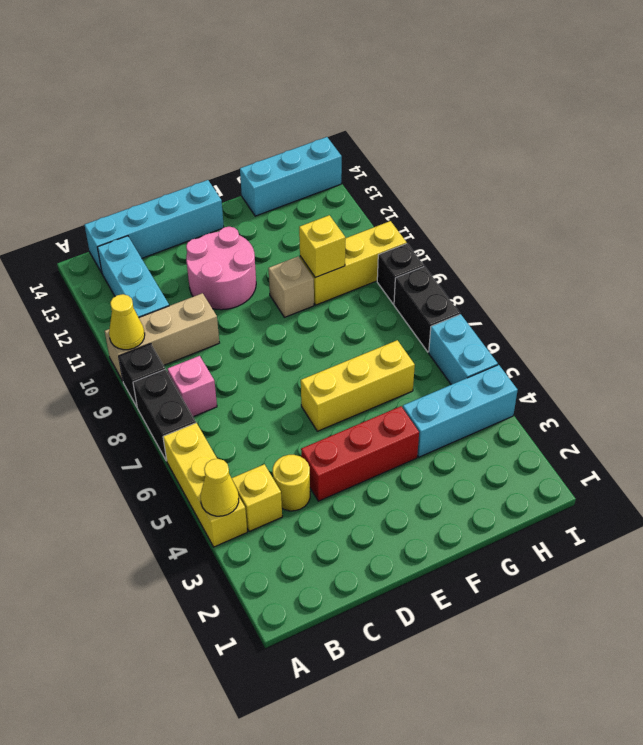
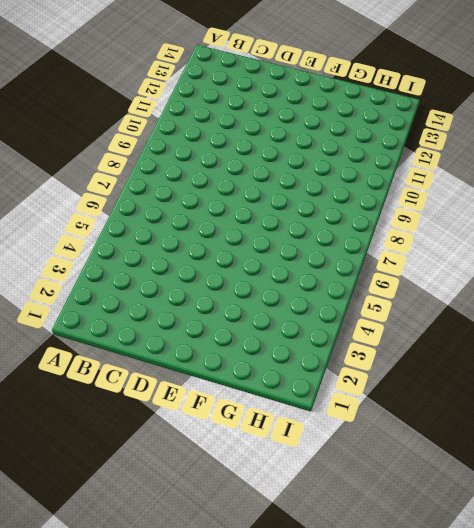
none -> yellow 1x3 brick [163,423,247,547]
none -> black 1x2 brick [133,369,196,461]
none -> black 1x1 brick [119,344,165,407]

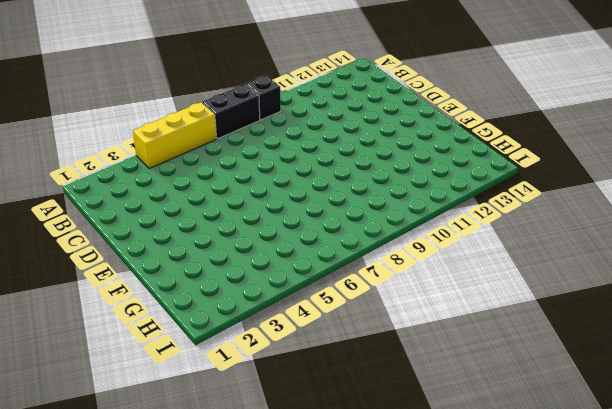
none -> tan 1x3 brick [105,293,219,381]
none -> yellow 1x1 brick [232,464,282,532]
none -> pink 1x1 brick [168,356,217,417]

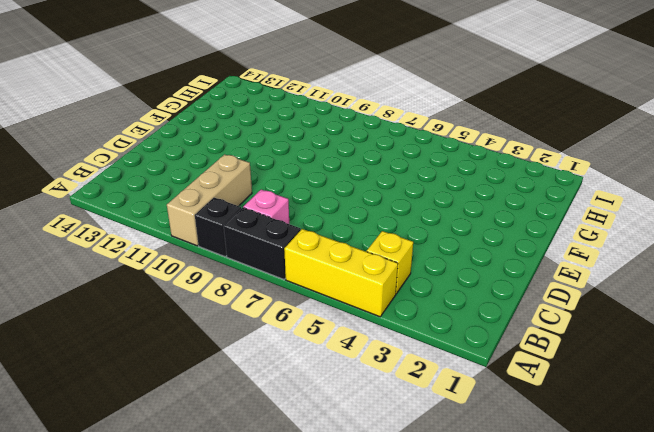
none -> cyan 1x3 brick [97,236,169,317]
none -> cyan 1x4 brick [85,180,224,273]
none -> yellow 1x1 round brick [273,455,310,511]

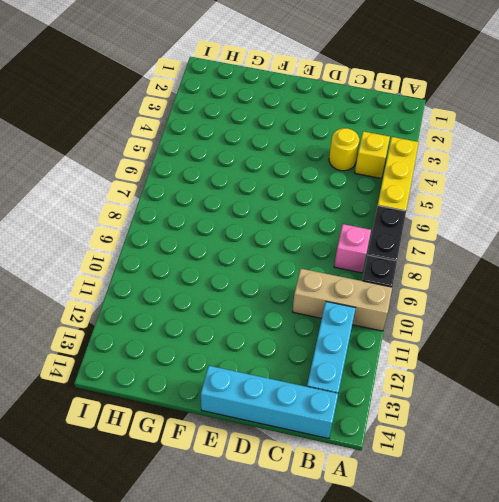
none -> red 1x3 brick [301,406,419,501]
none -> pink 2x2 round brick [186,227,256,310]
none -> yellow 1x3 brick [301,340,415,431]

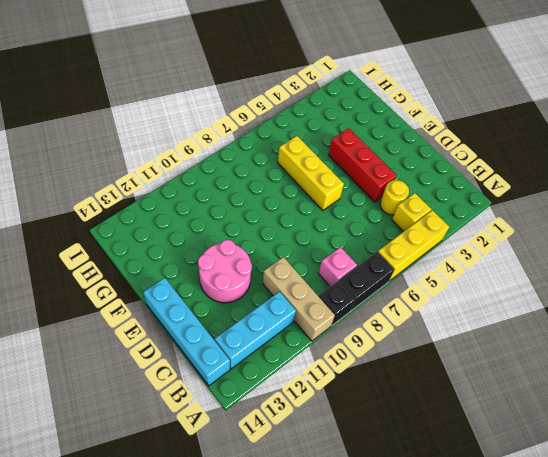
none -> tan 1x1 brick [269,257,314,317]
none -> cyan 1x3 brick [403,365,518,457]
none -> yellow 1x3 brick [300,221,407,305]

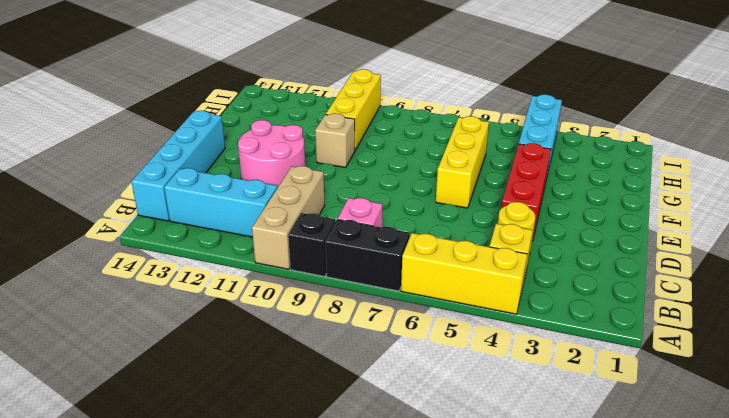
none -> cyan 1x3 brick [240,137,342,216]
none -> cyan 1x2 brick [429,314,498,385]
none -> black 1x2 brick [394,266,460,352]

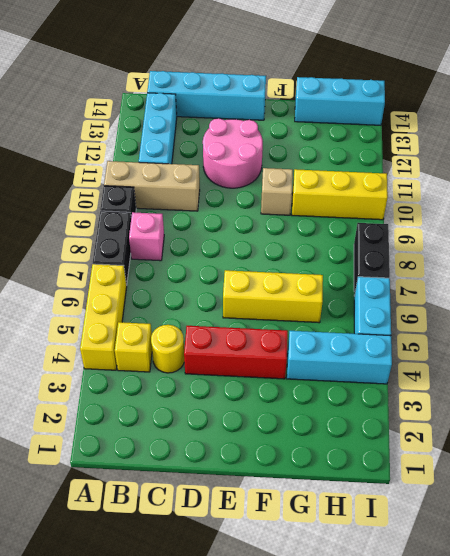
none -> black 1x1 brick [377,244,424,304]
none -> yellow 1x1 cone [200,459,239,516]
none -> yellow 1x1 cone [109,294,145,350]

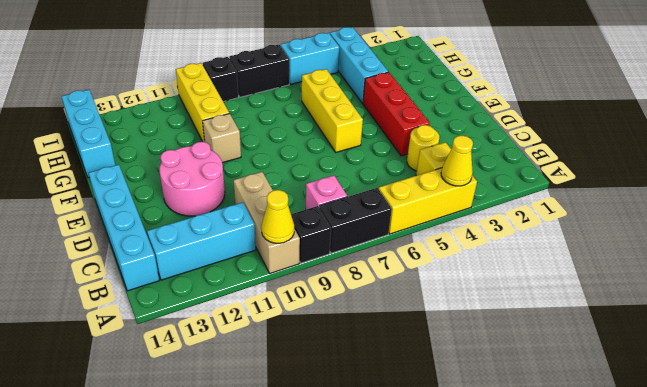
none -> yellow 1x1 brick [299,215,345,277]

